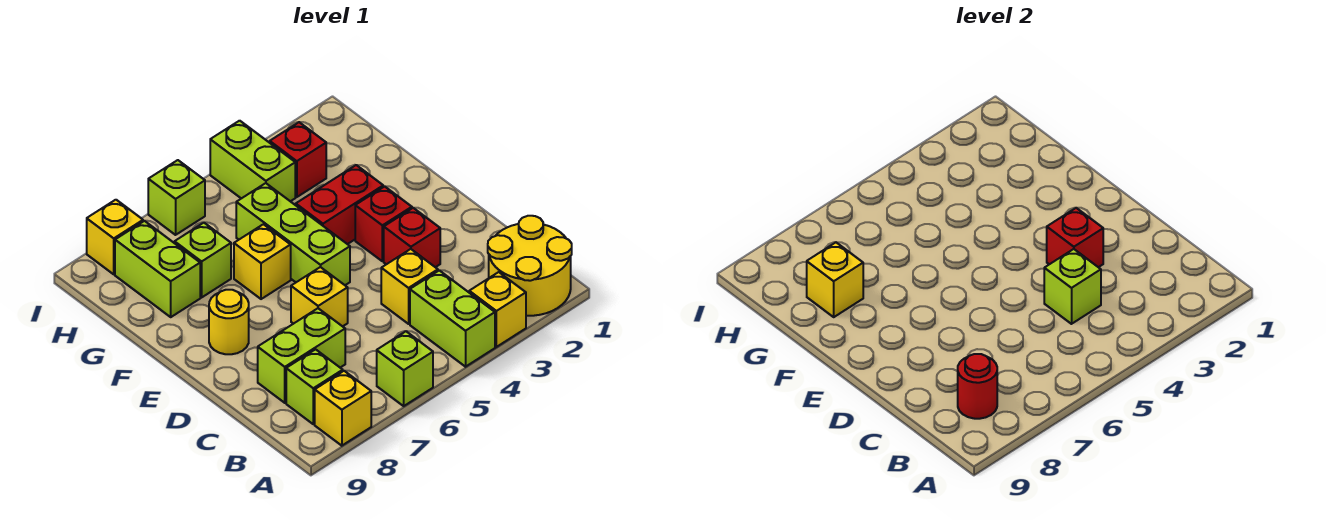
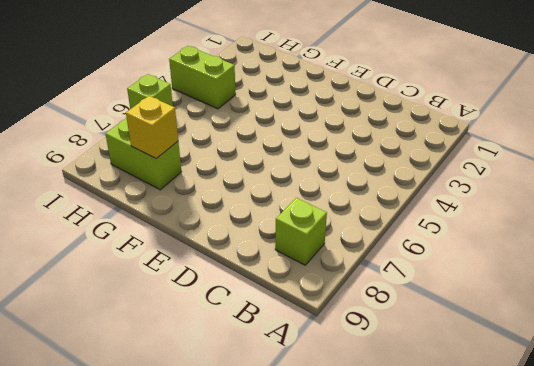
none -> yellow 2x2 round brick [488,216,572,316]
none -> yellow 1x1 brick [469,272,526,347]
none -> lime 1x2 brick [410,270,495,367]

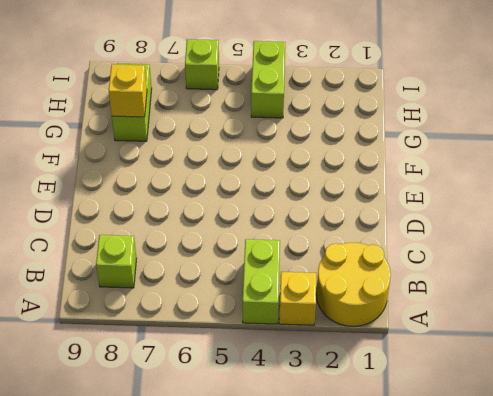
none -> lime 1x1 brick [377,331,433,406]
none -> yellow 1x1 brick [315,371,371,446]
none -> yellow 1x1 brick [381,249,438,324]

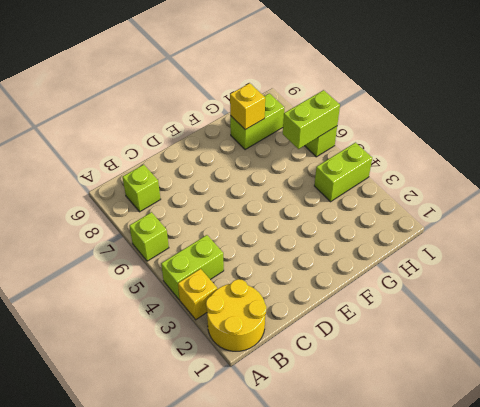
lime 1x2 brick [283,90,340,149] -> lime 1x2 brick turned to [258,308,345,403]
none -> yellow 1x1 brick [315,371,371,446]
none -> yellow 1x1 brick [381,249,438,324]
none -> red 1x1 brick [384,208,440,267]

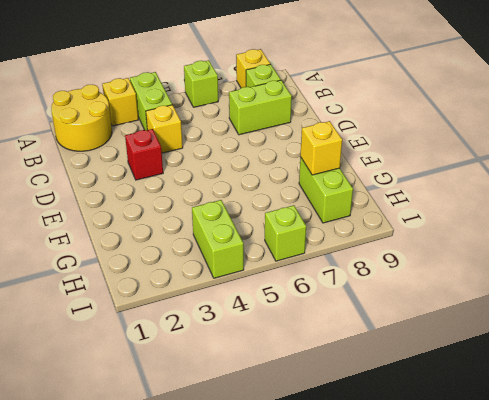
none -> yellow 1x1 brick [291,267,348,326]
none -> red 1x1 brick [355,186,412,261]
none -> lime 1x3 brick [236,183,350,285]

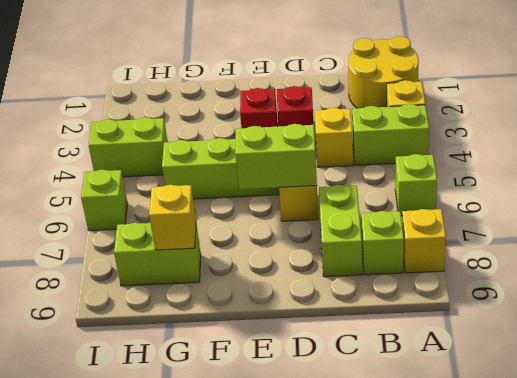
lime 1x2 brick [235,124,317,189] -> none
none -> yellow 1x1 round brick [209,290,249,354]
none -> red 1x2 brick [296,165,383,244]
none -> yellow 1x1 brick [234,224,291,299]

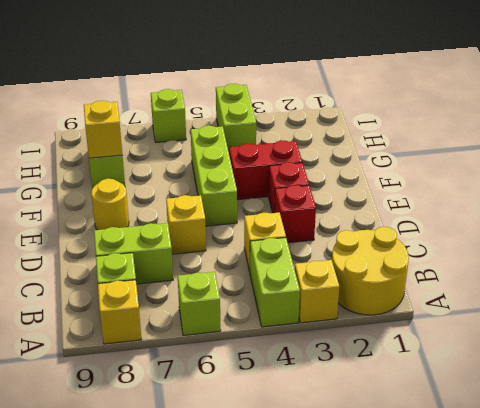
none -> yellow 1x1 brick [234,224,291,299]
none -> lime 1x1 brick [175,223,231,297]
none -> red 1x1 brick [270,122,326,197]

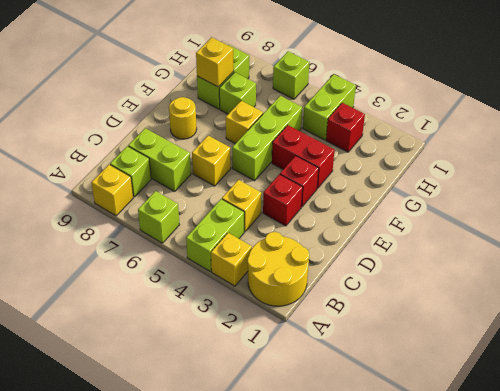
none -> yellow 1x1 brick [87,200,143,274]
none -> red 1x1 round brick [958,354,997,419]
none -> lime 1x1 brick [1044,249,1101,324]

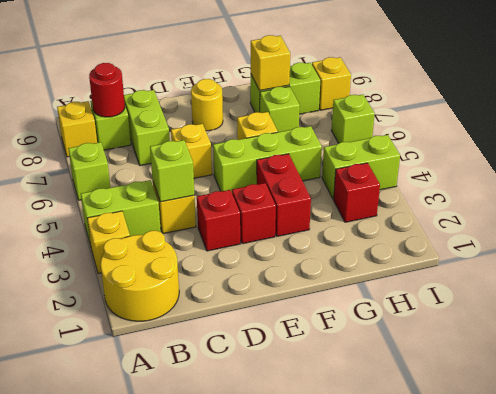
none -> red 1x1 brick [1047,208,1103,267]

